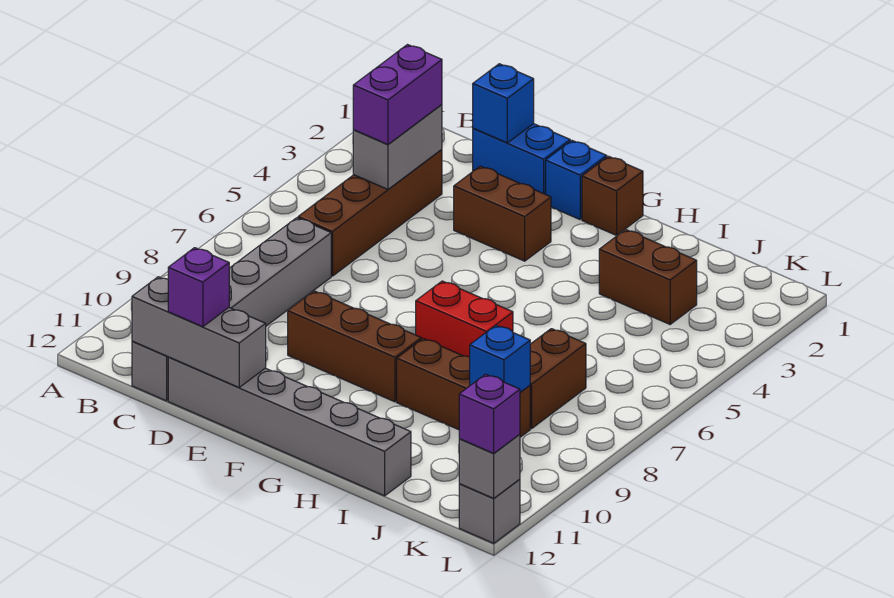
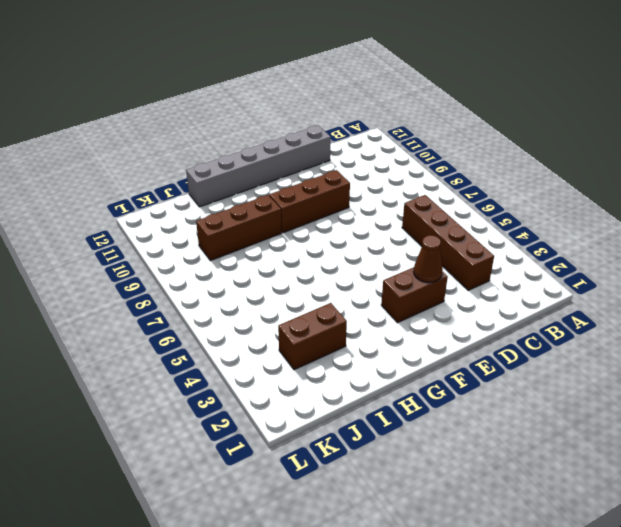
brown 1x1 cone [414,235,443,283] -> none
none -> grey 1x6 brick [132,218,331,401]
none -> blue 1x2 brick [473,124,570,194]
none -> blue 1x1 brick [546,141,607,219]

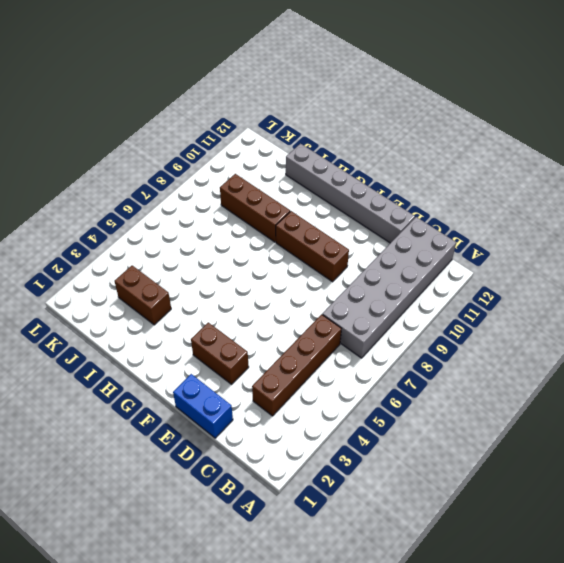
grey 2x6 brick [322,217,456,358] -> grey 1x6 brick [132,218,331,401]
none -> blue 1x1 brick [546,141,607,219]
none -> brown 1x1 brick [582,156,643,235]
none -> red 1x2 brick [416,281,513,357]

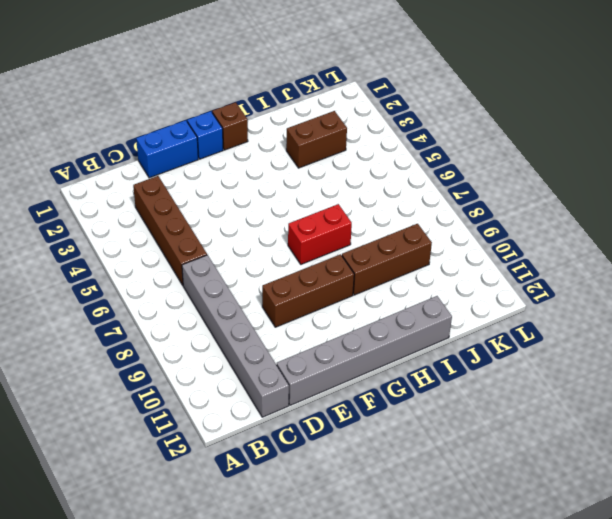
none -> brown 1x2 brick [454,166,551,261]
none -> brown 1x2 brick [530,329,586,428]
none -> grey 1x1 brick [459,479,520,543]

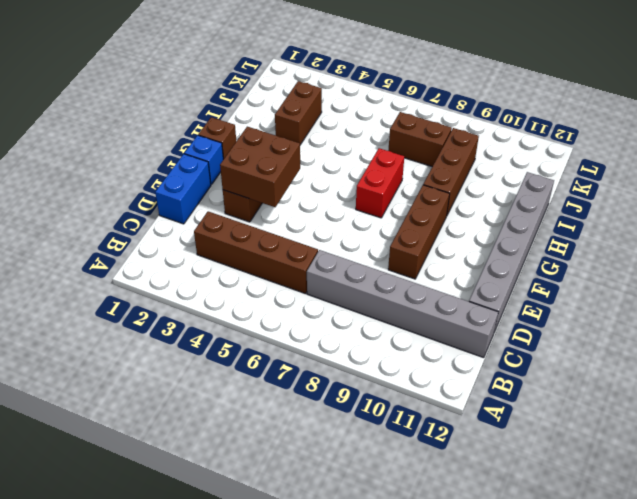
brown 2x2 brick [220,127,300,207] -> none
none -> grey 1x1 brick [459,479,520,543]
none -> grey 1x2 brick [353,104,442,189]
none -> grey 1x3 brick [132,277,266,388]

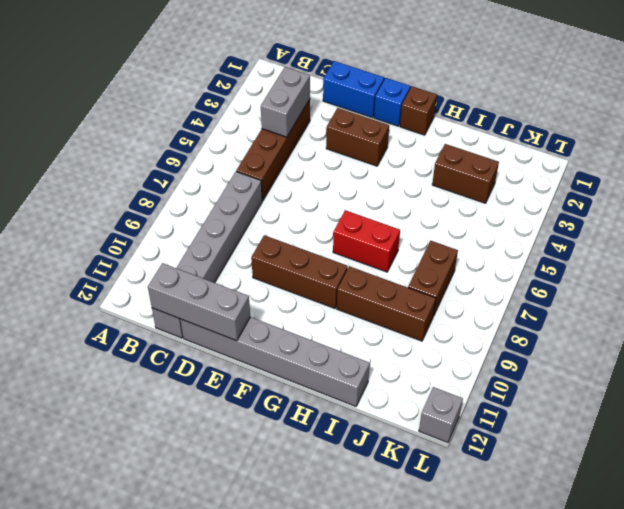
none -> blue 1x1 brick [473,64,534,143]
none -> blue 1x1 brick [470,325,530,392]
none -> grey 1x1 brick [459,434,520,498]

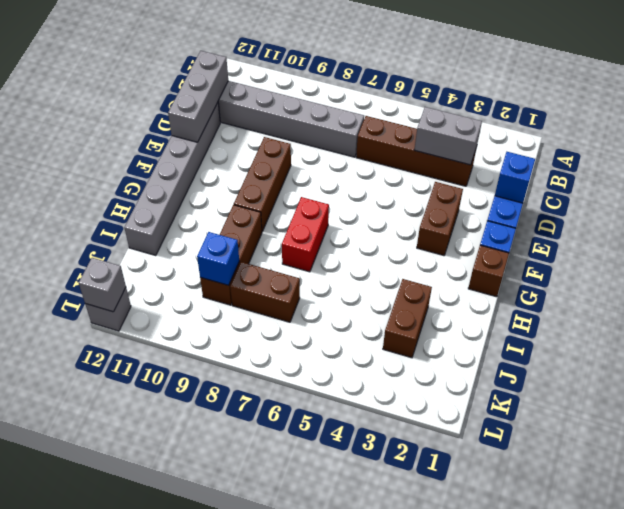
none -> purple 1x2 brick [353,45,442,144]
none -> purple 1x1 brick [168,248,229,327]
none -> purple 1x1 brick [459,374,520,453]

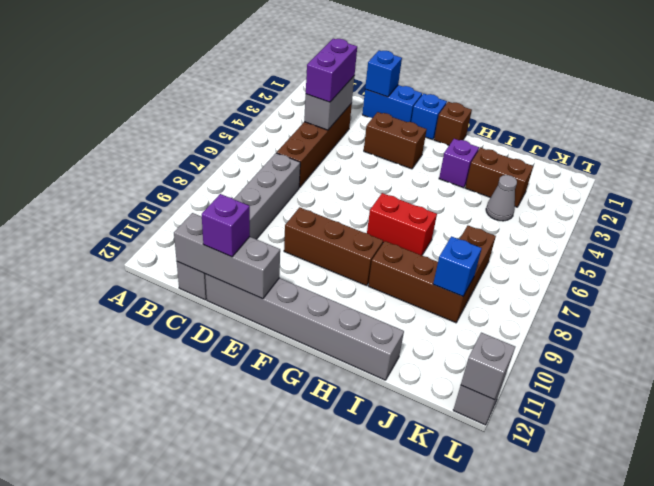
purple 1x1 brick [439,139,479,188] -> purple 1x1 brick moved to [459,374,520,453]
grey 1x1 cone [486,175,517,221] -> none

